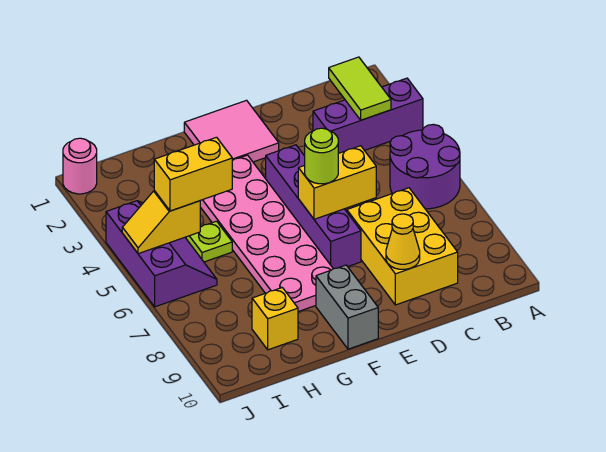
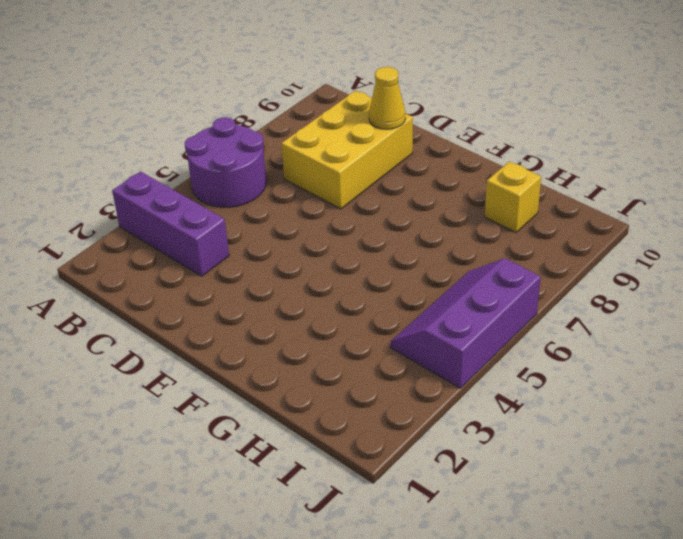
none -> pink 2x2 tile [184,100,279,162]
none -> purple 1x4 brick [266,145,361,269]
none -> pink 2x6 plate [200,155,333,312]

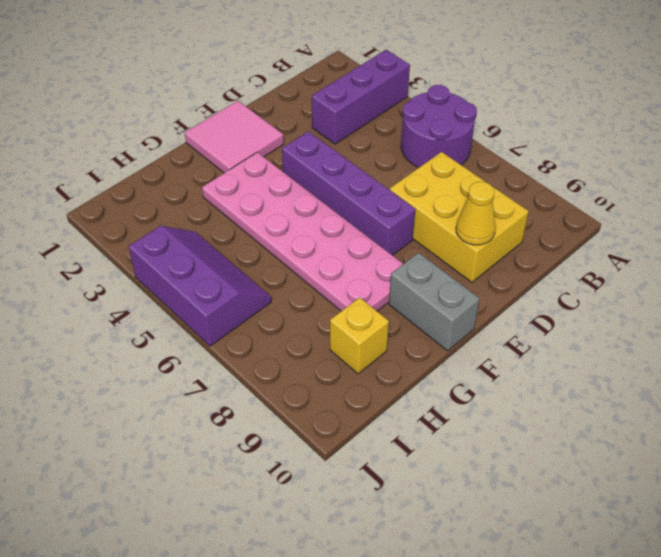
none -> lime 1x1 plate [186,221,232,262]
none -> pink 1x1 round brick [63,138,97,194]
none -> lime 1x2 tile [329,57,391,120]

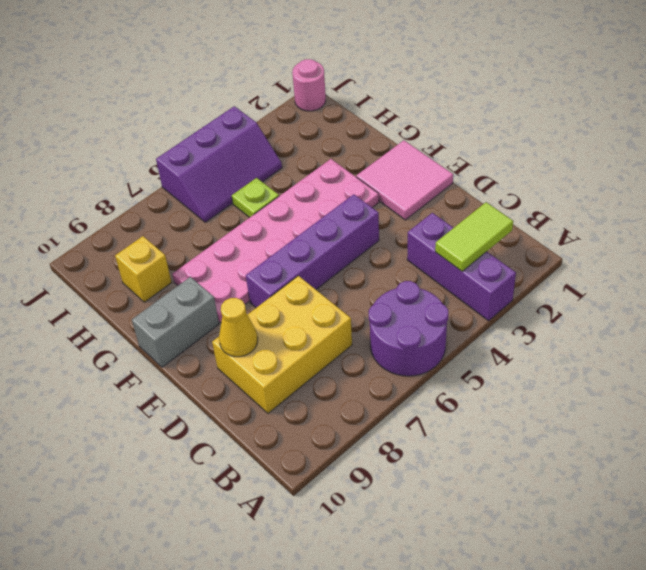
none -> yellow 1x2 brick [298,146,376,219]
none -> yellow 1x2 slope [122,191,200,254]
none -> lime 1x1 round brick [305,128,338,184]

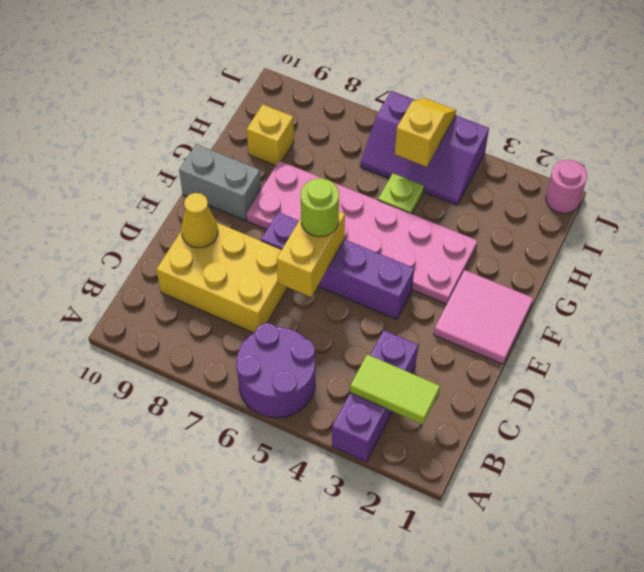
none -> yellow 1x2 brick [154,137,232,211]

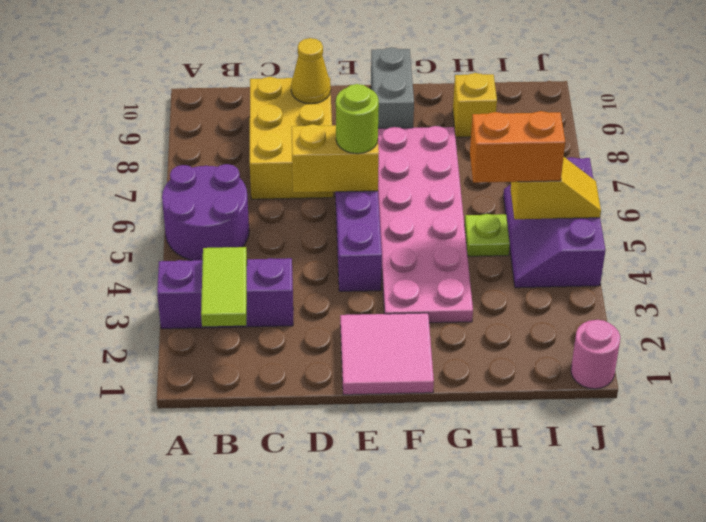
orange 1x2 brick [470,111,565,183] -> yellow 1x2 brick [154,137,232,211]

